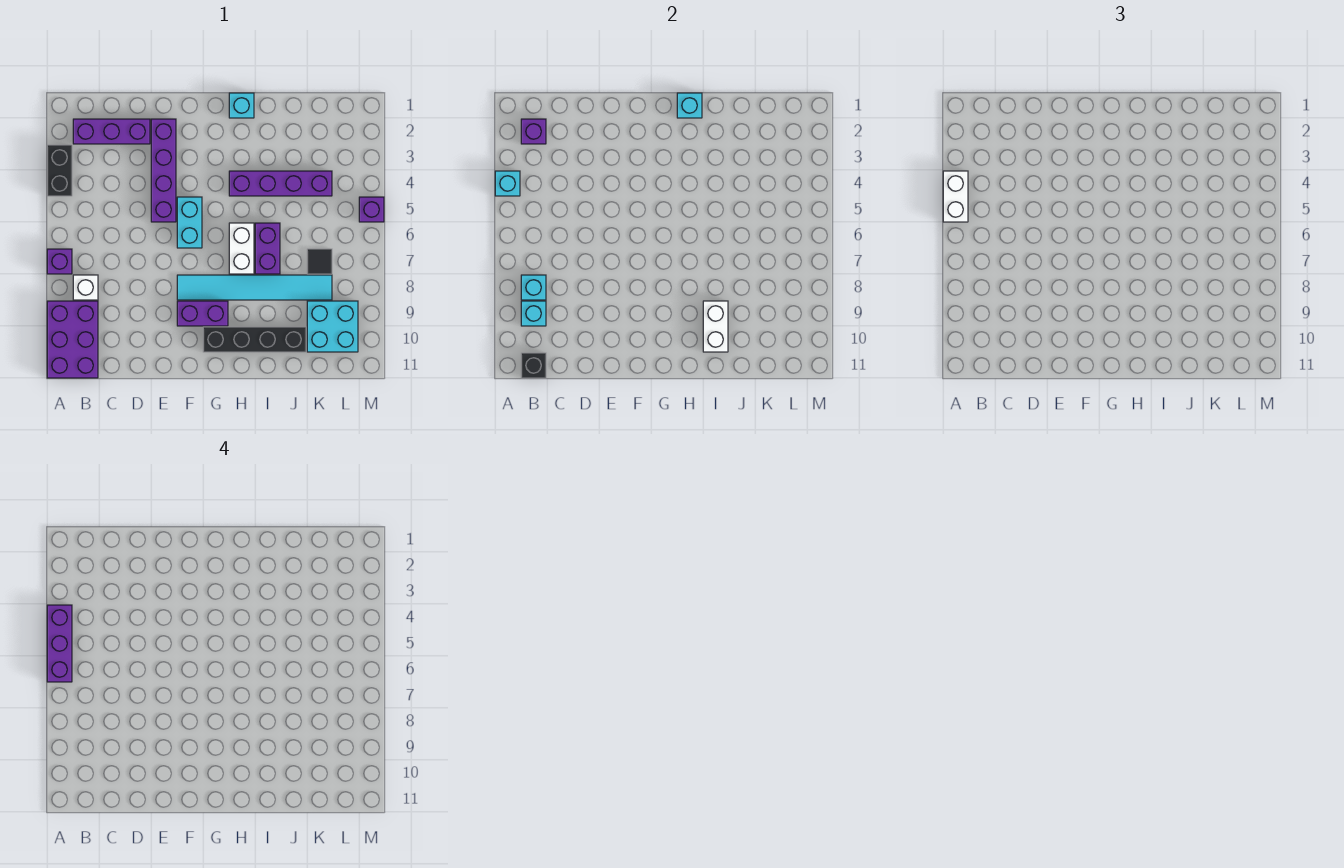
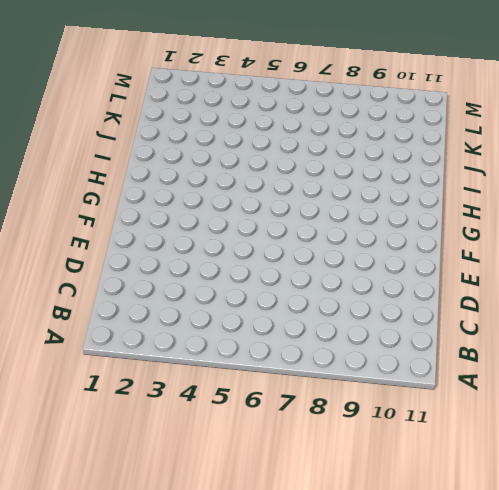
none -> black 1x2 brick [47,145,72,196]
none -> purple 1x1 brick [47,249,72,274]
none -> purple 2x3 brick [47,301,98,378]

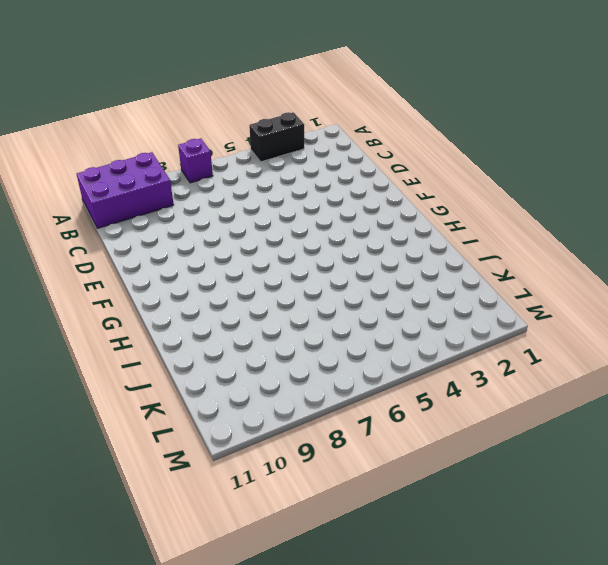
none -> purple 1x3 brick [73,119,150,144]
none -> white 1x1 brick [73,275,98,300]
none -> purple 1x4 brick [151,119,176,222]

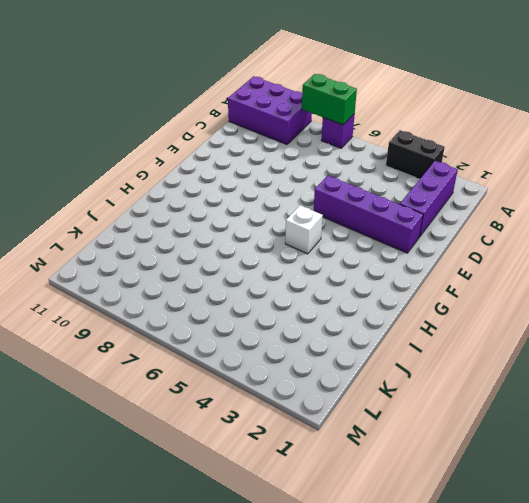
green 1x2 brick [302,74,357,125] -> none
white 1x1 brick [285,205,323,254] -> white 1x1 brick moved to [73,275,98,300]
none -> cyan 1x2 brick [177,197,202,248]
none -> cyan 1x6 tile [177,275,332,300]
none -> purple 1x2 brick [177,301,228,326]

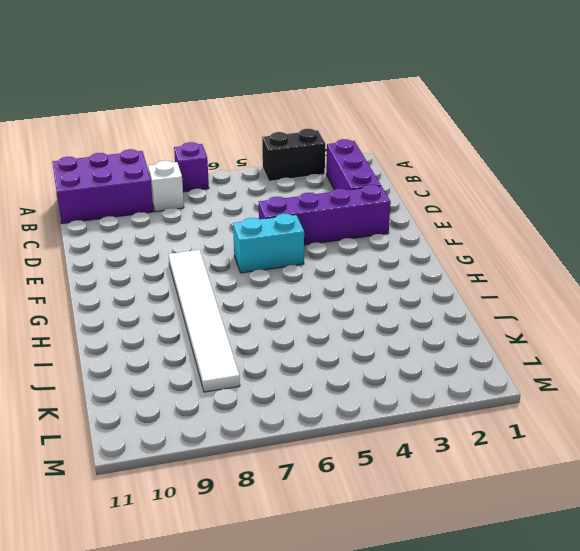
white 1x6 tile [169,250,240,392] -> cyan 1x6 tile [177,275,332,300]
none -> purple 1x2 brick [177,301,228,326]
none -> black 1x4 brick [203,327,306,352]
none -> cyan 1x1 brick [229,93,254,118]

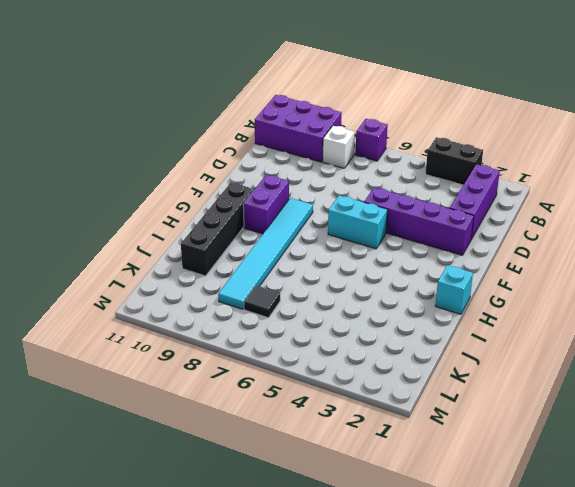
none -> purple 1x4 brick [229,171,332,196]
none -> white 1x2 brick [229,223,254,274]
none -> purple 1x2 brick [255,223,280,274]

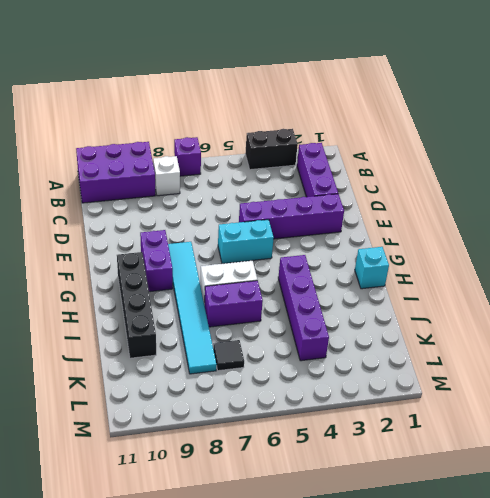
none -> cyan 2x2 brick [307,301,358,352]
none -> purple 1x1 brick [359,197,384,222]
none -> cyan 1x1 brick [495,171,520,196]

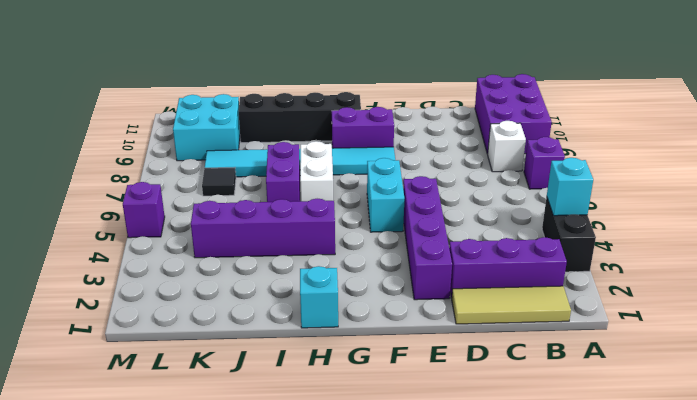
tan 1x3 tile [452,286,571,324] -> none
none -> purple 1x1 brick [521,119,546,144]
none -> cyan 1x1 brick [521,275,546,300]
none -> cyan 1x1 brick [521,301,546,326]

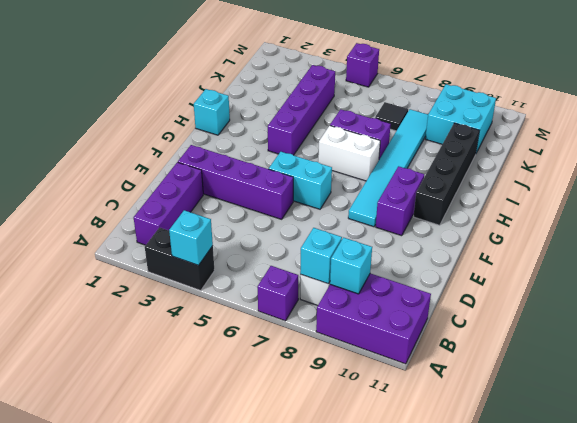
none -> purple 1x1 brick [521,119,546,144]
none -> black 1x1 brick [521,353,546,378]
none -> cyan 1x1 brick [677,93,702,118]

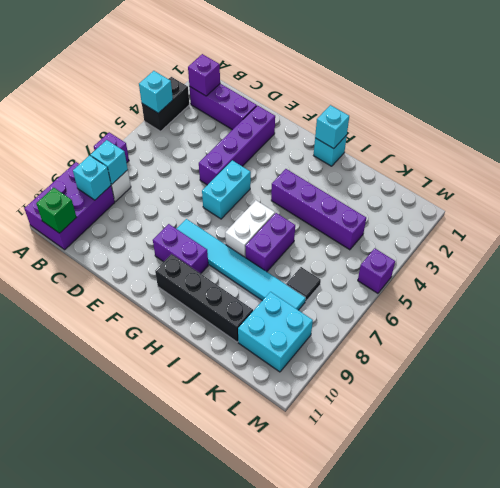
green 1x1 brick [36,188,77,233] -> black 1x1 brick [521,353,546,378]
none -> white 1x2 brick [703,301,728,352]
none -> white 1x2 brick [943,171,968,222]
none -> purple 1x3 brick [47,605,72,682]

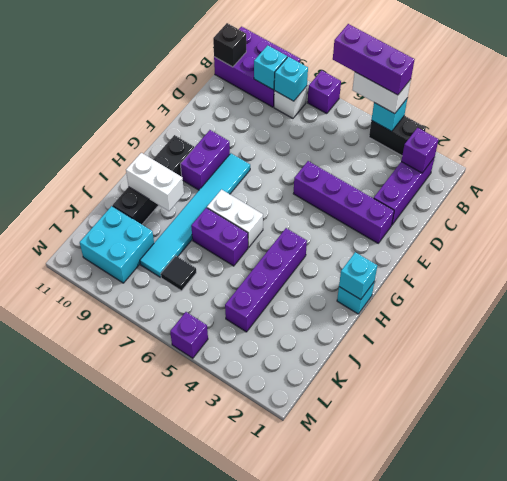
none -> cyan 1x2 brick [177,197,202,248]

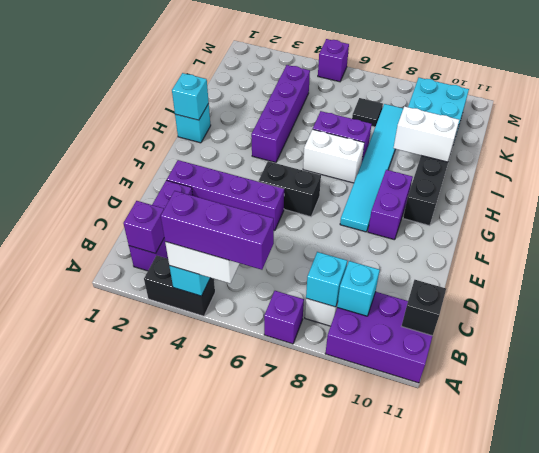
black 1x2 brick [259,161,321,217] -> cyan 1x2 brick [177,197,202,248]

